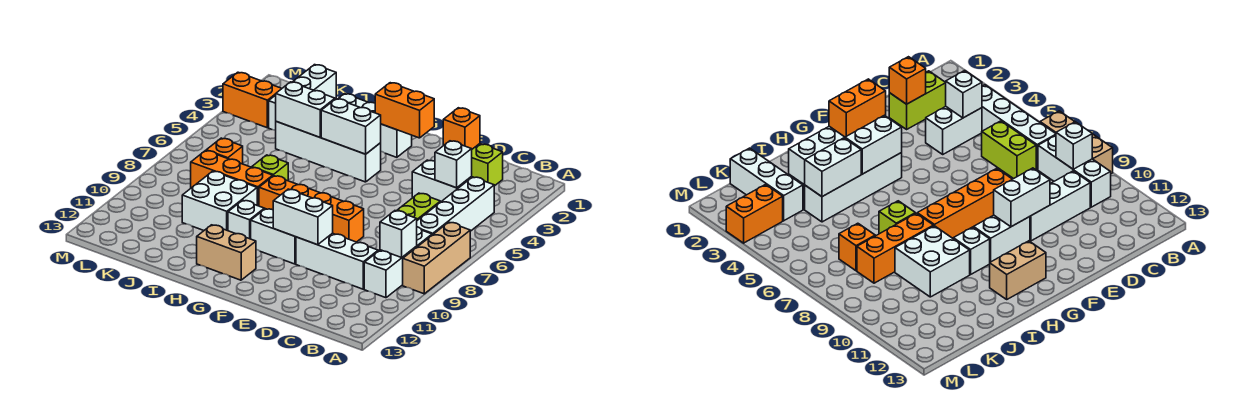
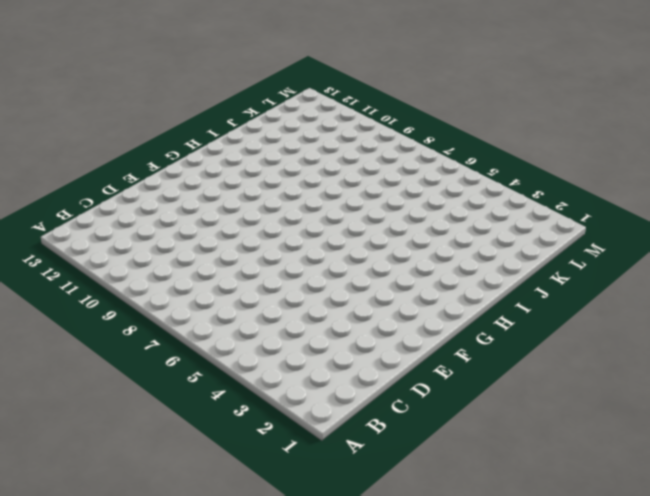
none -> tan 1x3 brick [403,222,470,294]
none -> white 1x4 brick [417,177,494,235]
none -> white 1x3 brick [364,227,432,298]

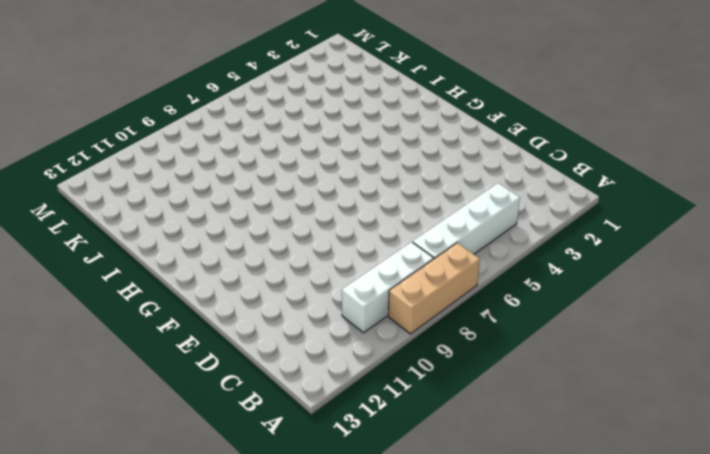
none -> lime 1x2 brick [471,144,503,186]
none -> white 1x2 brick [412,160,472,202]
none -> lime 1x2 brick [397,193,440,220]

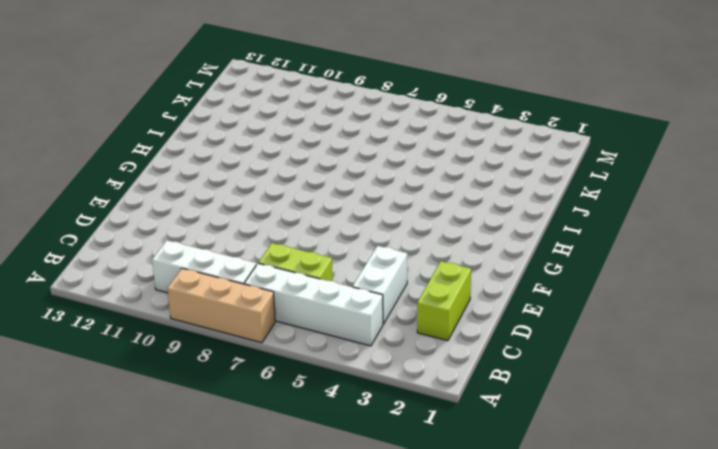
none -> white 1x3 brick [296,233,378,289]
none -> orange 1x4 brick [259,176,364,242]
none -> white 1x2 brick [251,209,296,264]

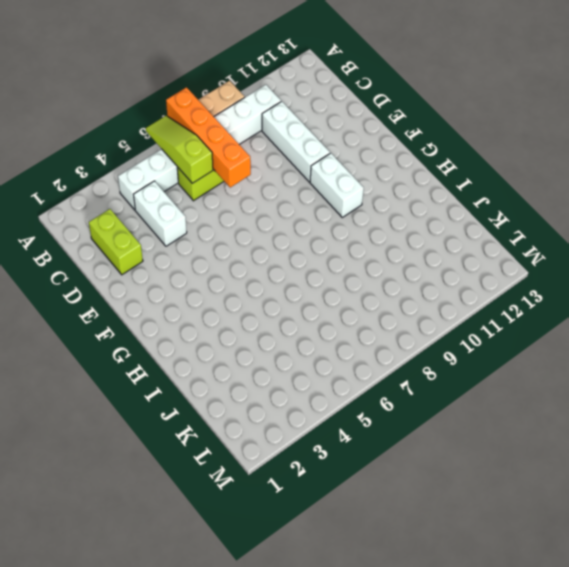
lime 1x3 slope [146,116,213,183] -> none
orange 1x4 brick [166,87,251,188] -> orange 1x4 brick moved to [259,176,364,242]
none -> white 1x3 brick [338,94,412,157]
none -> white 1x4 brick [276,122,381,182]
none -> tan 1x2 brick [197,225,256,280]

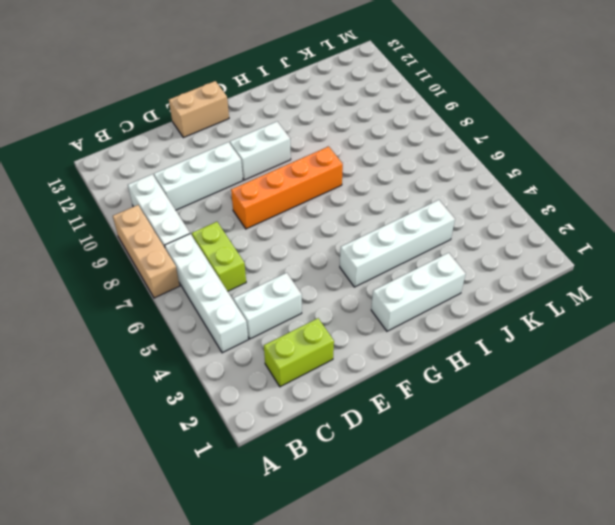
tan 1x2 brick [169,81,229,138] -> tan 1x2 brick moved to [197,225,256,280]
none -> white 1x1 brick [228,200,264,239]
none -> lime 1x1 brick [252,155,288,181]
none -> orange 1x3 brick [191,151,273,206]

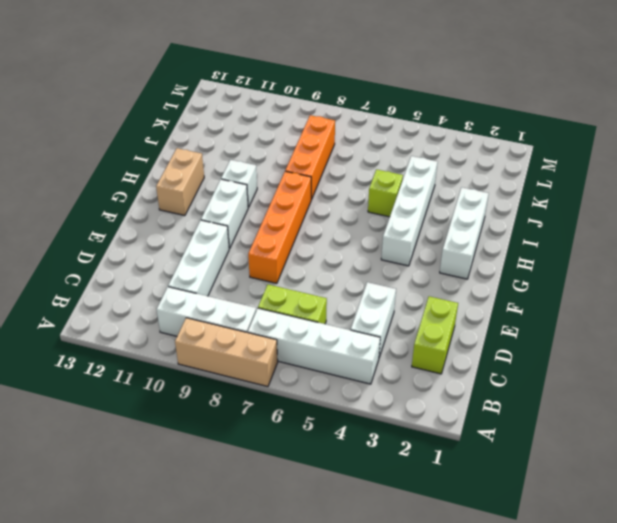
lime 1x1 brick [368,170,403,217] -> lime 1x1 brick moved to [252,155,288,181]
none -> white 2x2 brick [182,171,257,231]
none -> white 1x3 brick [269,65,336,130]
none -> orange 1x1 brick [206,138,243,164]

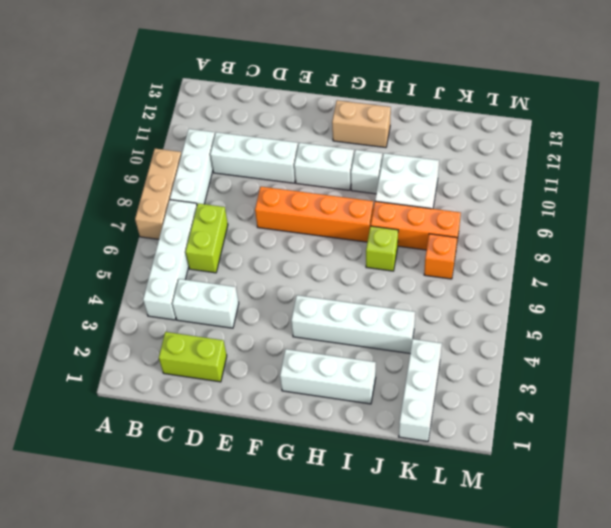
none -> orange 1x2 brick [223,72,282,128]
none -> white 1x1 brick [380,211,417,258]
none -> white 1x1 brick [435,141,472,188]

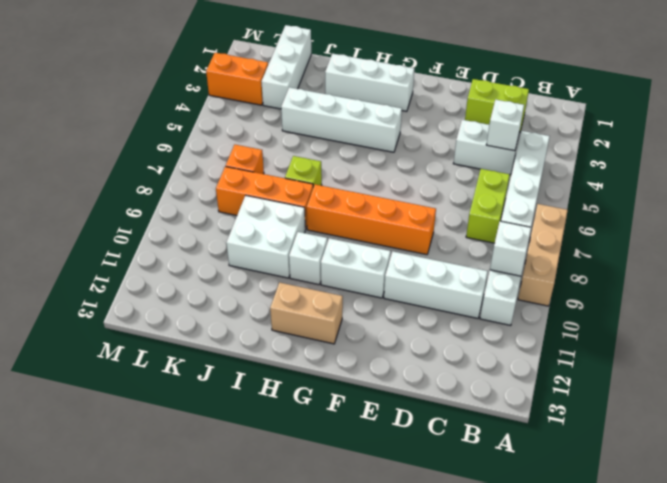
none -> orange 1x1 brick [443,108,480,149]
none -> white 1x2 brick [273,189,333,245]
none -> orange 1x2 brick [375,83,434,138]

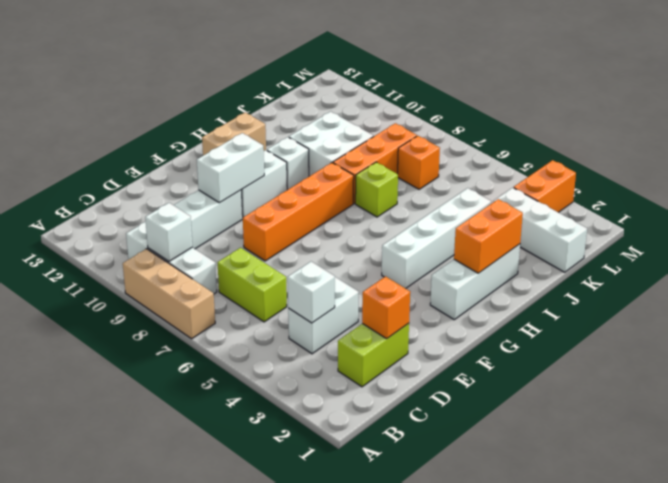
orange 1x2 brick [454,199,523,273] -> orange 1x2 brick moved to [375,83,434,138]
none -> white 1x4 brick [417,177,494,235]
none -> white 1x2 brick [321,99,381,154]
none -> white 1x2 brick [276,82,335,137]

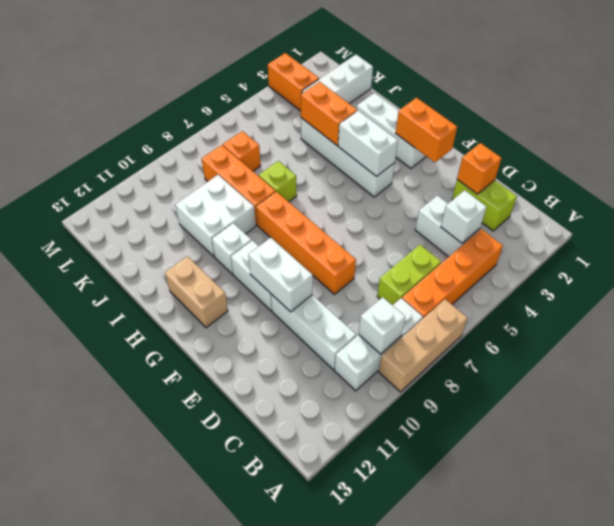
orange 1x4 brick [402,229,503,318] -> white 1x4 brick [417,177,494,235]
orange 1x2 brick [301,82,357,145] -> white 1x2 brick [276,82,335,137]

